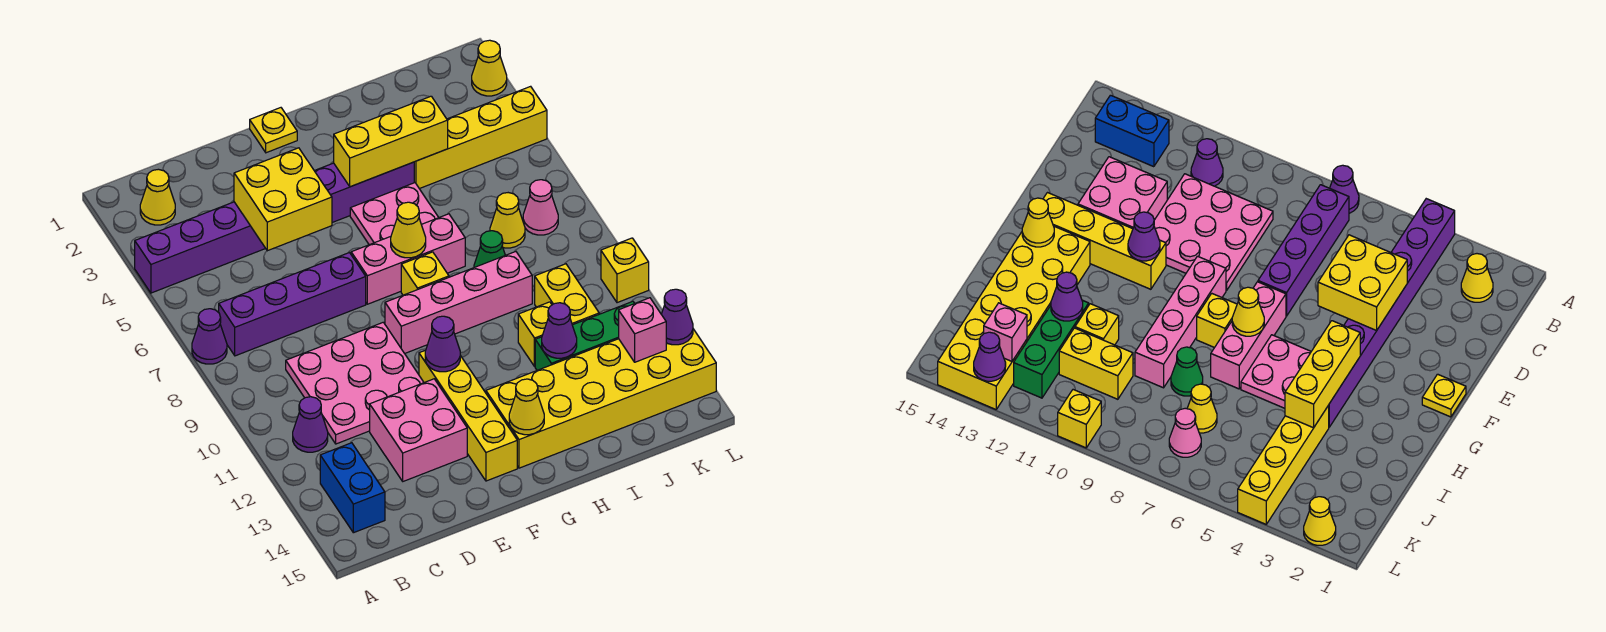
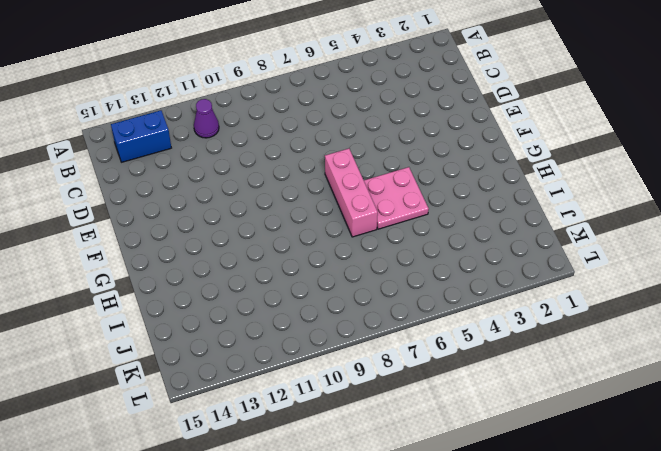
none -> purple 1x8 brick [135,162,414,293]
none -> purple 1x1 cone [192,309,227,364]
none -> yellow 1x1 cone [140,169,175,225]
none -> purple 1x4 brick [219,253,366,356]

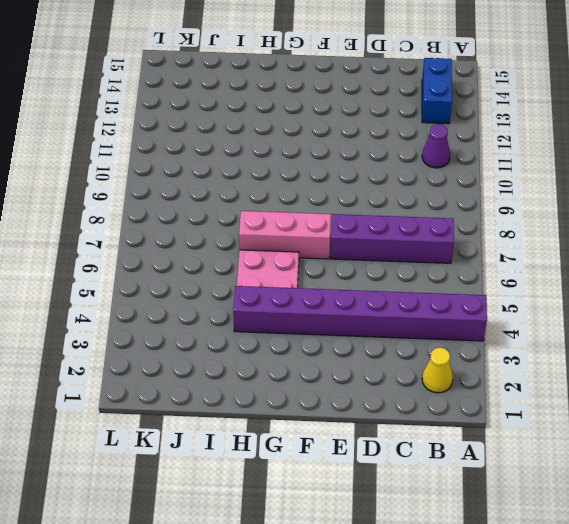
none -> purple 1x1 cone [192,309,227,364]
none -> pink 3x3 plate [286,322,424,444]
none -> pink 2x2 brick [370,379,467,481]
none -> yellow 1x1 plate [250,108,297,153]

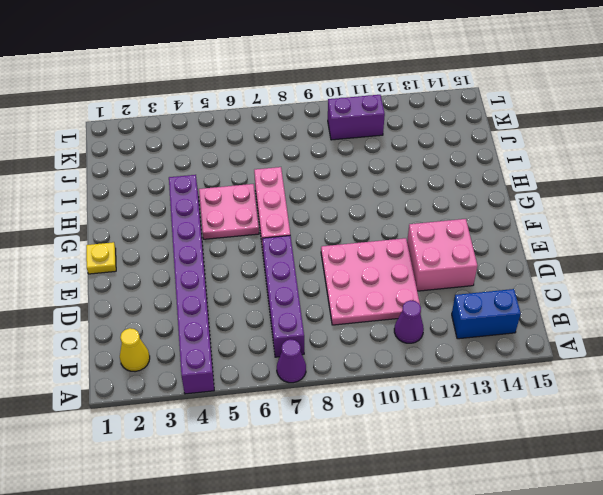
purple 1x2 brick [328,95,385,140] -> none
none -> pink 1x4 brick [385,252,532,354]
none -> yellow 1x4 brick [419,350,517,481]
none -> yellow 1x1 brick [401,252,449,295]
none -> yellow 2x6 brick [486,329,716,468]

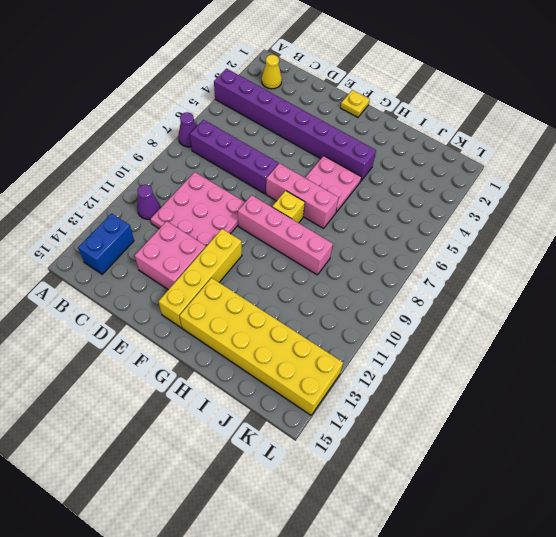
none -> yellow 1x4 brick [414,86,547,189]
none -> green 1x1 cone [474,231,505,267]
none -> yellow 1x1 brick [518,302,552,367]
none -> green 1x3 brick [535,301,635,370]

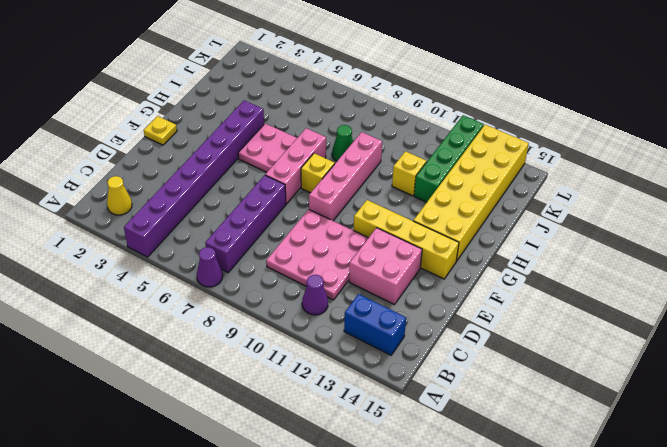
green 1x4 brick [414,115,484,202] -> green 1x3 brick [535,301,635,370]
none -> yellow 1x4 brick [414,86,547,189]
none -> yellow 1x1 cone [490,193,525,248]
none -> yellow 1x2 brick [535,264,599,325]
none -> pink 1x1 cone [523,180,558,235]

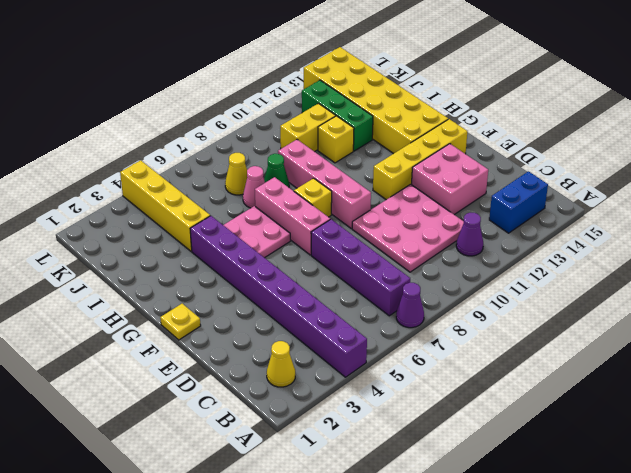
pink 1x1 cone [243,166,265,208] -> pink 1x1 cone moved to [523,180,558,235]
none -> yellow 1x1 cone [472,40,507,96]
none -> yellow 1x1 brick [601,238,649,303]
none -> yellow 2x2 brick [234,148,332,251]
none -> purple 1x1 cone [425,316,460,372]

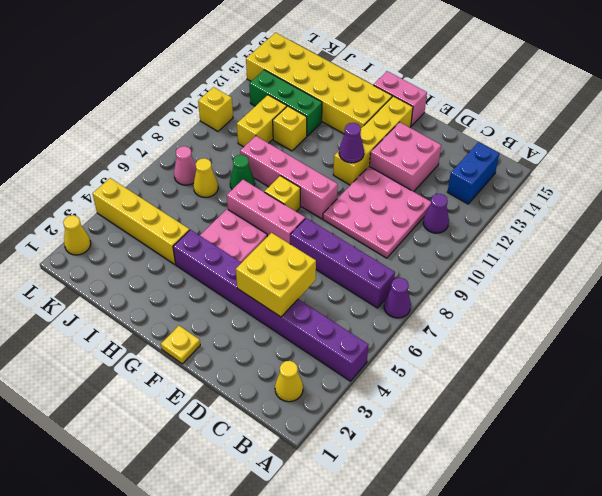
pink 1x2 brick [374,71,427,126] -> none
none -> yellow 1x3 brick [334,96,448,187]
none -> yellow 1x1 cone [391,202,426,258]
none -> yellow 1x1 cone [509,379,544,435]
none -> purple 1x1 cone [542,303,577,358]

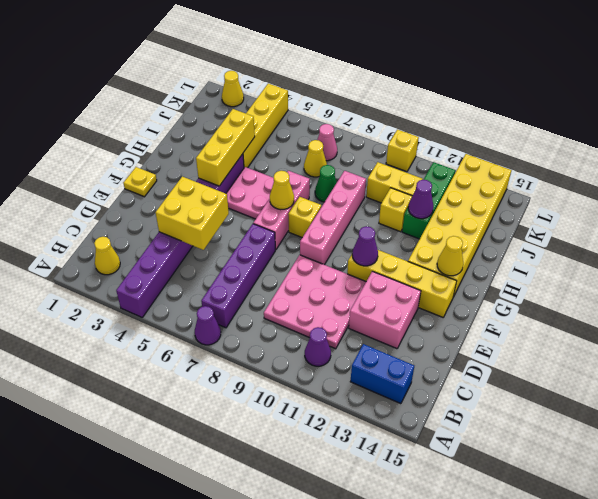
none -> pink 1x1 brick [619,298,666,362]
none -> purple 1x1 cone [661,289,693,345]

